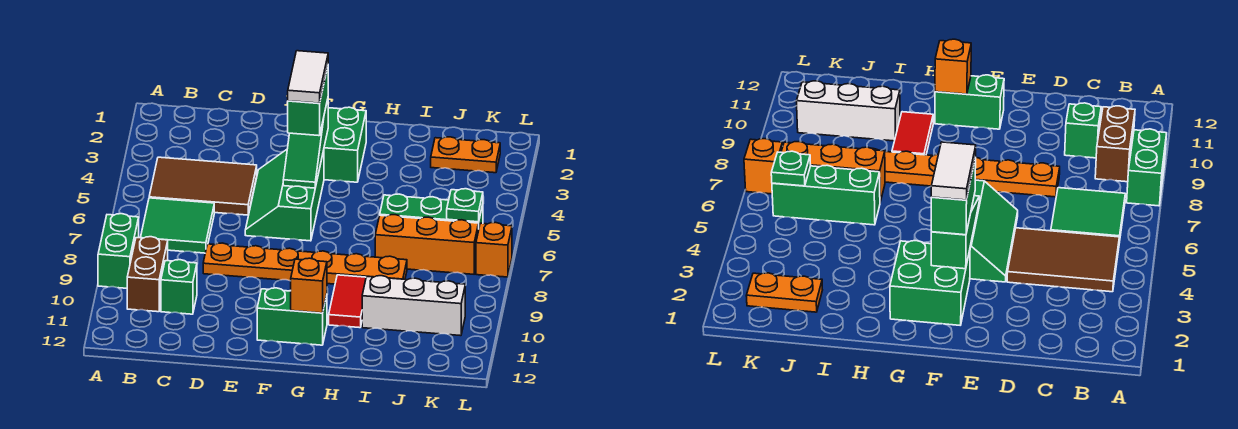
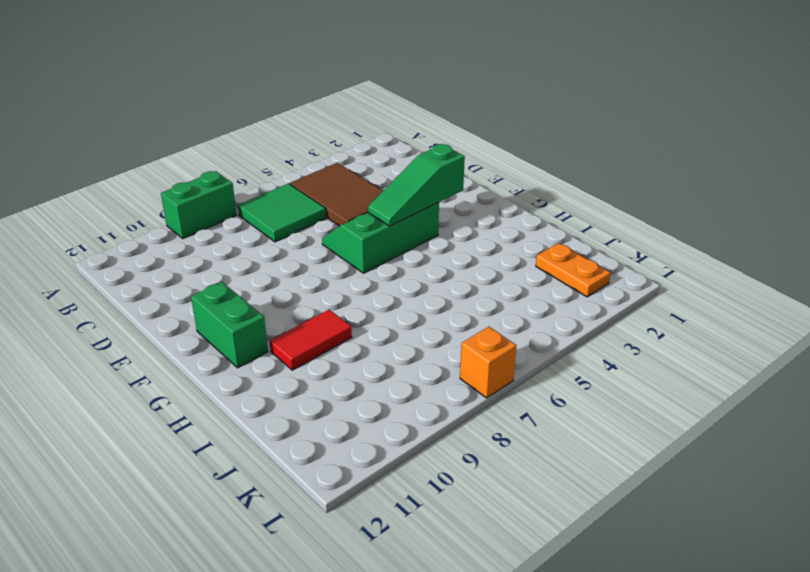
none -> brown 1x2 brick [127,237,168,312]
none -> green 1x1 brick [161,260,197,314]
none -> orange 1x6 plate [203,243,407,284]

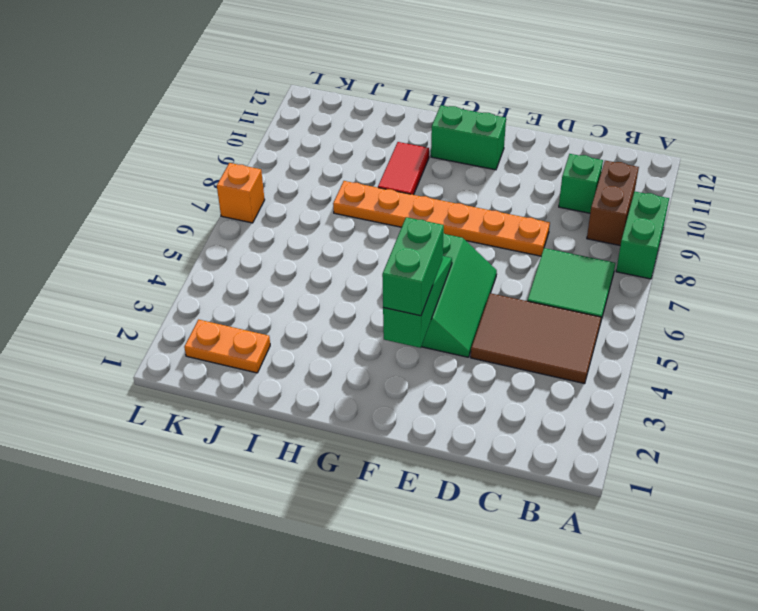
none -> green 2x2 brick [324,107,366,182]
none -> green 1x3 brick [380,194,483,226]
none -> orange 1x3 brick [375,215,479,274]

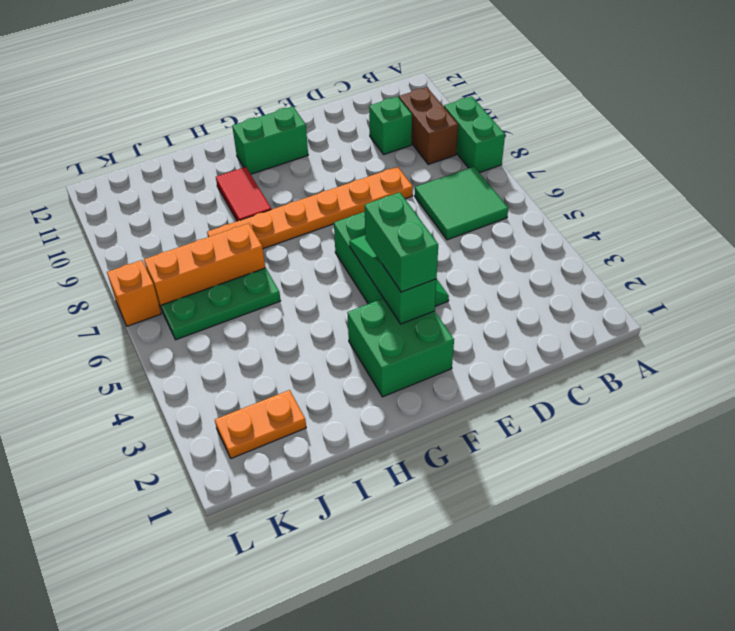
green 1x3 plate [161,268,281,340] -> green 1x3 brick [380,194,483,226]
none -> brown 2x3 tile [149,157,257,215]
none -> white 1x3 brick [362,276,465,336]
none -> orange 1x1 brick [291,258,327,313]

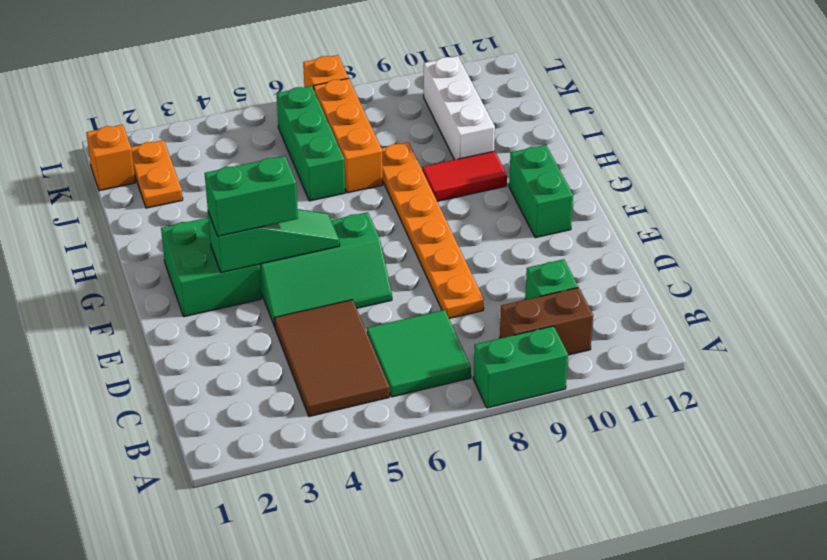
orange 1x1 brick [86,125,135,191] -> orange 1x1 brick moved to [291,258,327,313]
none -> green 1x1 plate [447,189,483,222]
none -> white 1x2 tile [288,51,328,103]

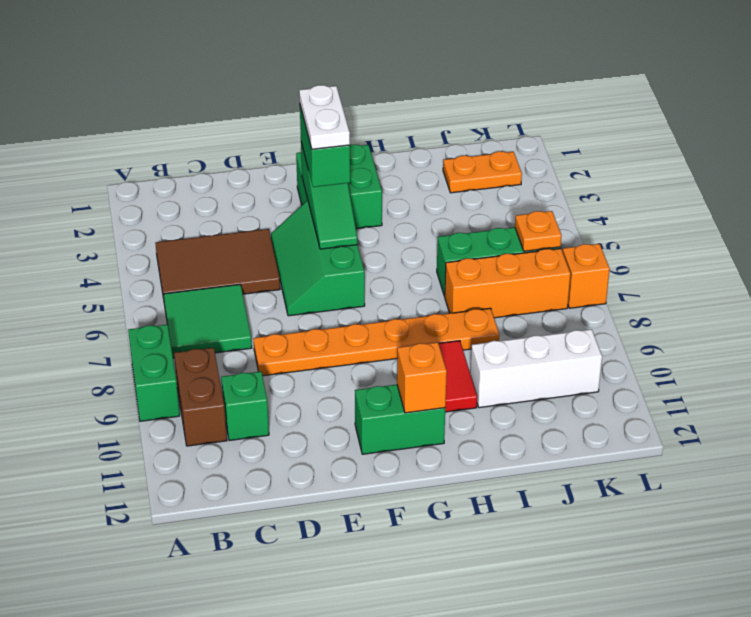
white 1x2 plate [299,85,350,149] -> white 1x2 tile [288,51,328,103]
orange 1x1 plate [515,211,562,251] -> green 1x1 plate [447,189,483,222]

